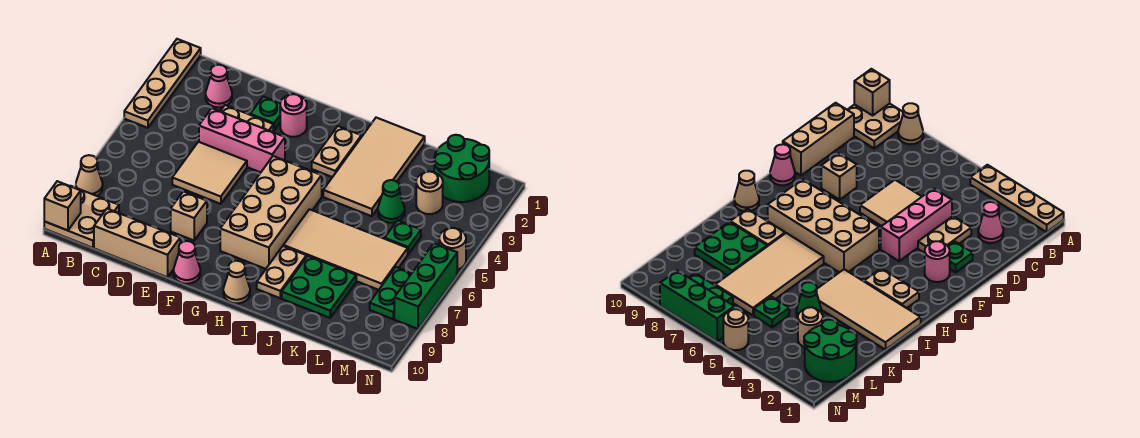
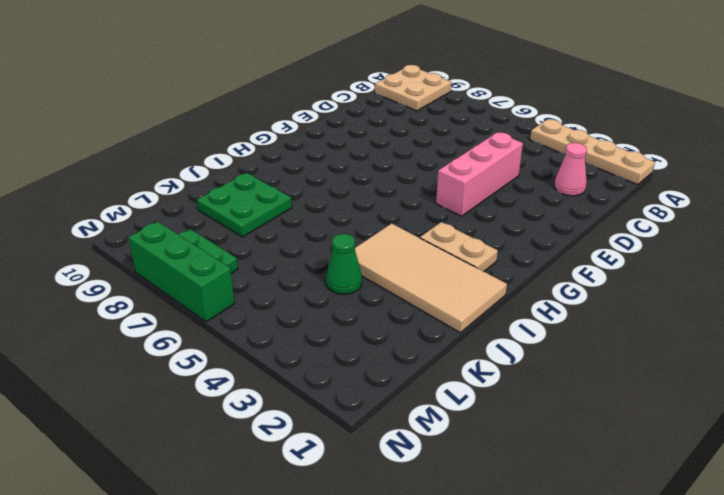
none -> tan 1x1 cone [76,155,103,196]
none -> tan 1x3 brick [94,209,180,277]
none -> tan 1x2 plate [220,105,273,132]

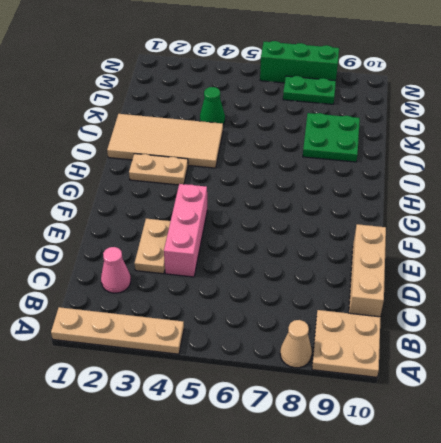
none -> tan 2x2 tile [172,142,247,204]
none -> green 1x1 plate [250,97,280,130]
none -> tan 1x1 brick [171,191,207,240]

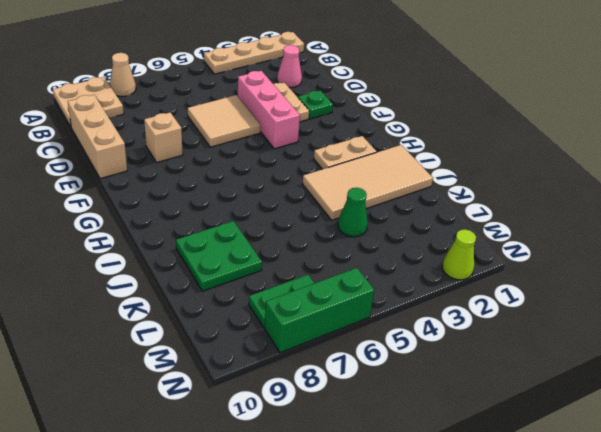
lime 1x1 cone [442,229,476,280] -> none
none -> pink 1x1 round brick [280,94,307,137]
none -> pink 1x1 cone [174,241,200,284]
none -> tan 2x4 brick [220,156,322,269]

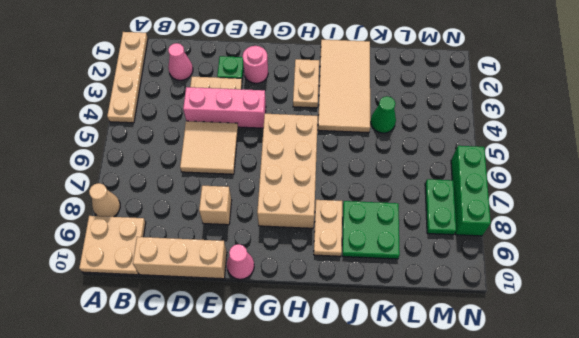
none -> tan 1x1 cone [223,261,250,303]
none -> tan 2x4 tile [283,209,408,290]
none -> green 2x2 round brick [434,135,489,202]

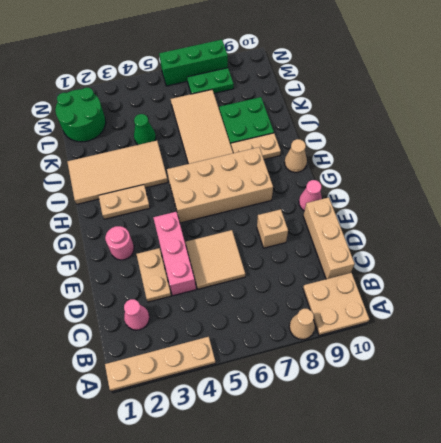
none -> green 1x1 plate [250,97,280,130]
none -> tan 1x1 round brick [416,171,443,214]
none -> green 1x1 plate [385,220,421,254]

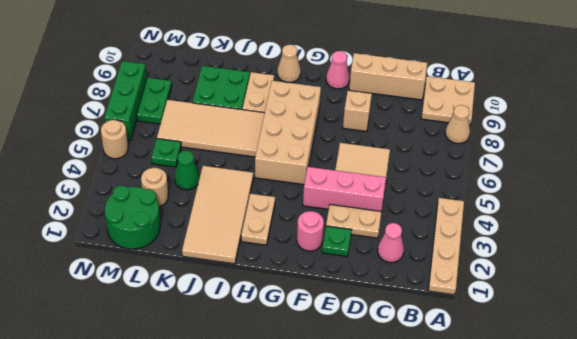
none -> tan 1x1 brick [44,181,81,230]

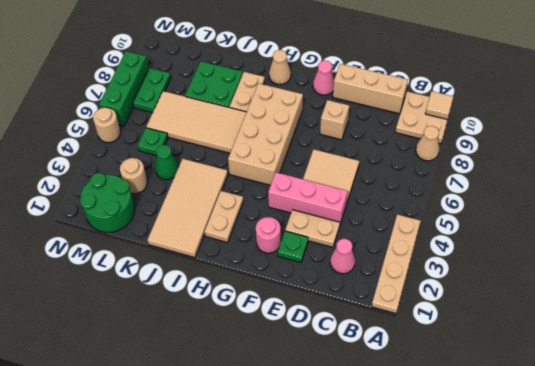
tan 1x1 tile [425,91,453,120] -> tan 1x1 brick [44,181,81,230]

